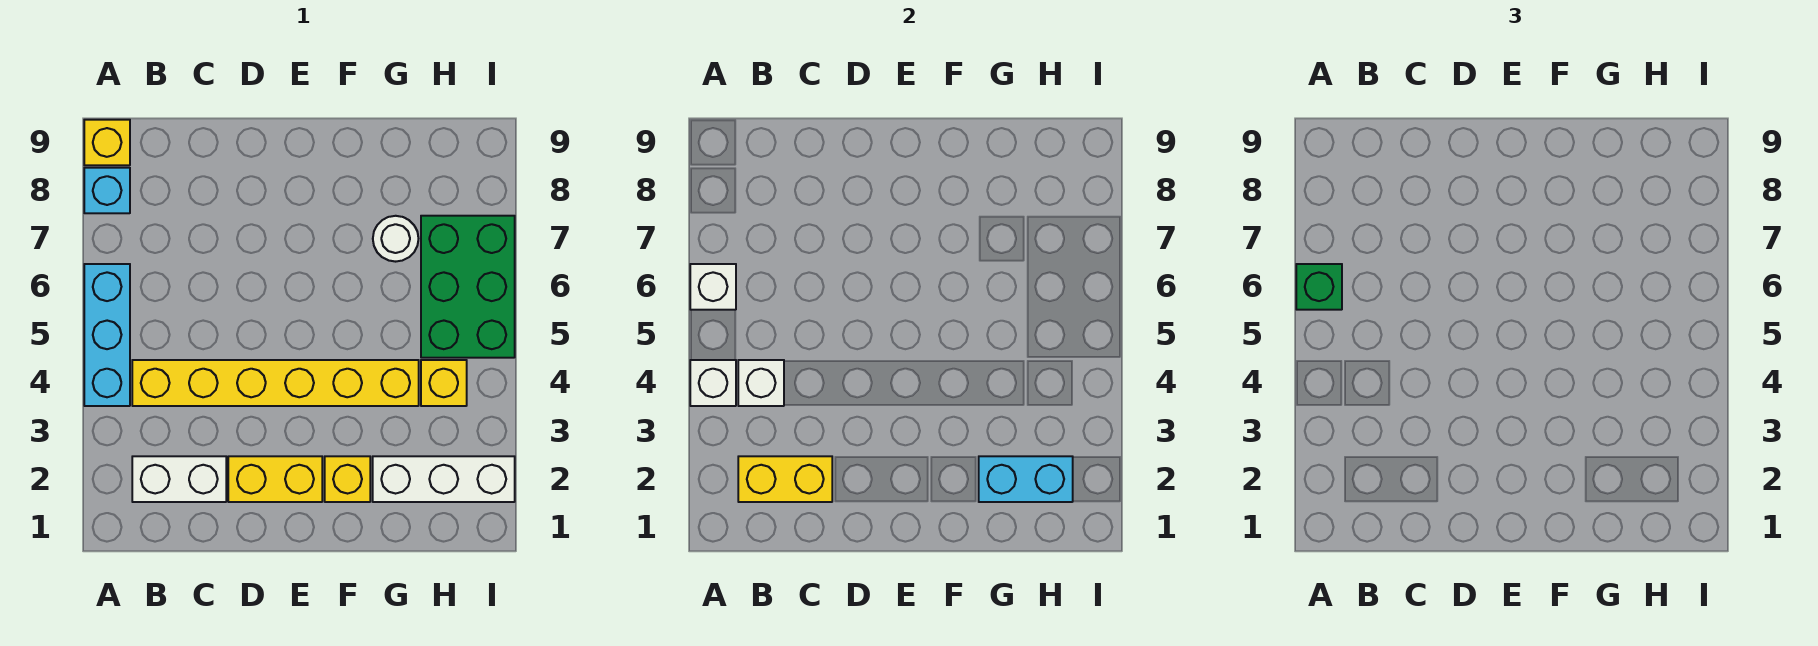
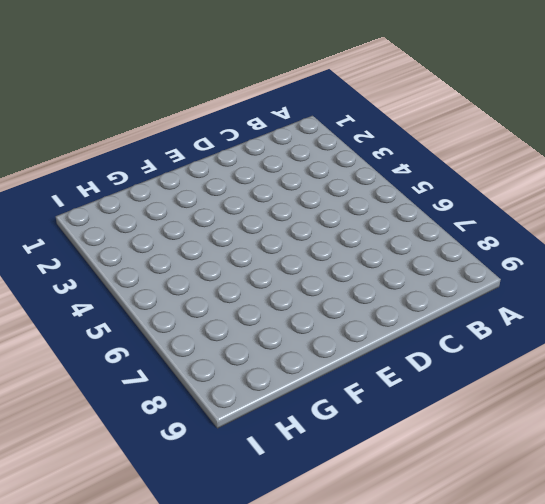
none -> cyan 1x3 brick [84,264,130,406]
none -> cyan 1x1 brick [84,168,130,213]
none -> yellow 1x1 brick [84,120,130,165]

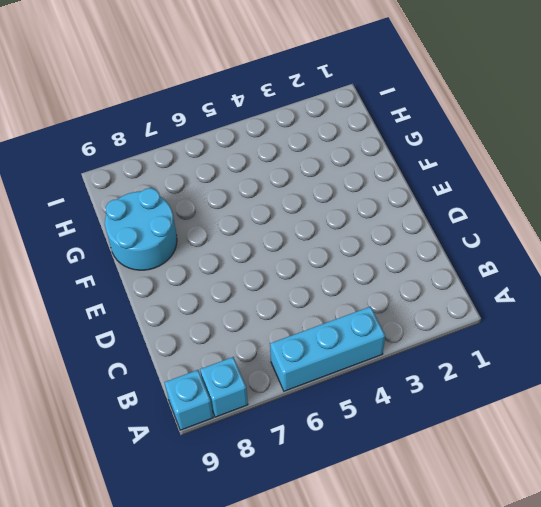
cyan 1x1 brick [164,370,213,430] -> yellow 1x1 brick [84,120,130,165]
cyan 2x2 round brick [105,188,177,270] -> none
none -> white 1x2 brick [132,456,226,502]
none -> yellow 1x6 brick [132,360,419,406]
none -> yellow 1x2 brick [228,456,322,502]

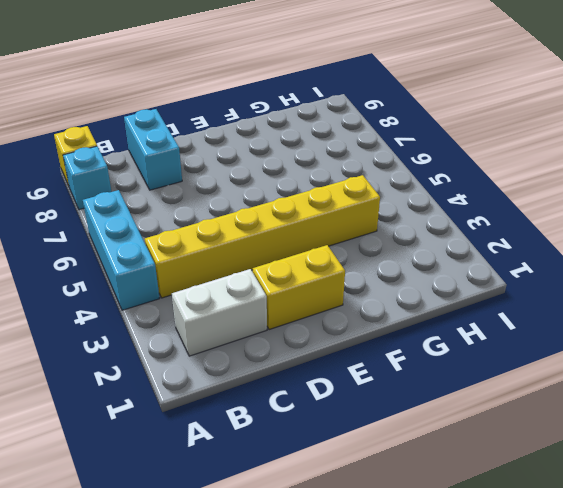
cyan 1x2 brick [124,109,182,190] -> cyan 1x2 brick turned to [979,456,1073,502]
none -> yellow 1x1 brick [325,456,370,502]
none -> white 1x3 brick [373,456,515,502]
none -> white 1x1 round brick [373,216,419,262]

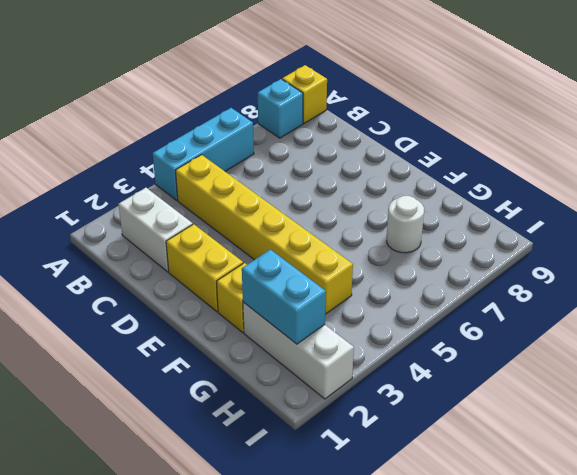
none -> yellow 1x1 brick [421,360,467,406]
none -> green 2x3 brick [421,216,515,358]
none -> white 1x1 brick [690,360,736,406]

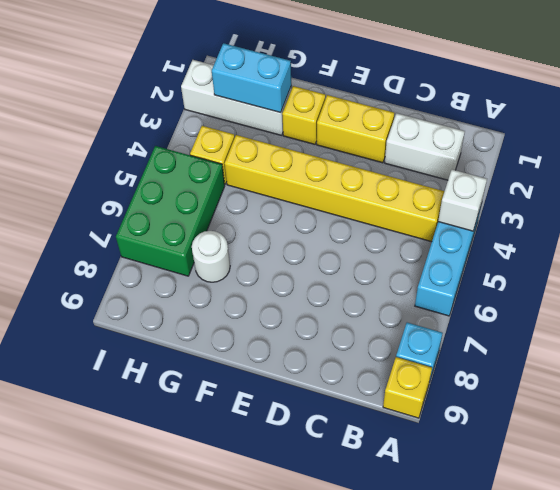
none -> white 1x1 brick [690,264,736,310]
none -> yellow 1x2 brick [738,456,832,502]
none -> white 1x1 brick [738,360,784,406]

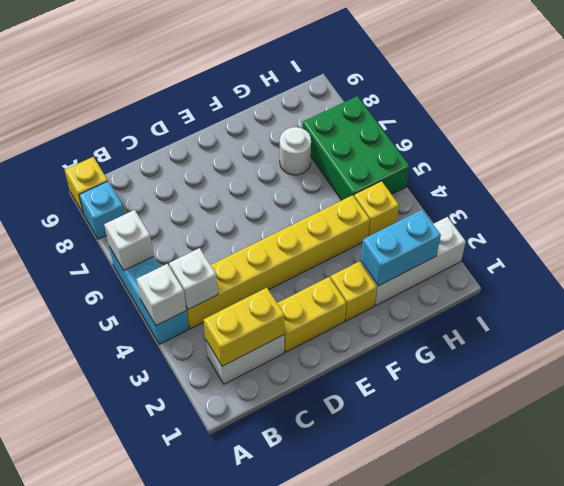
none -> green 1x1 brick [1296,264,1342,310]

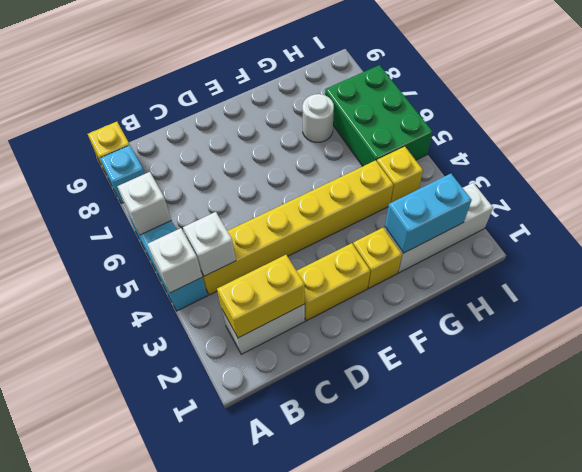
none -> green 1x1 brick [1296,264,1342,310]

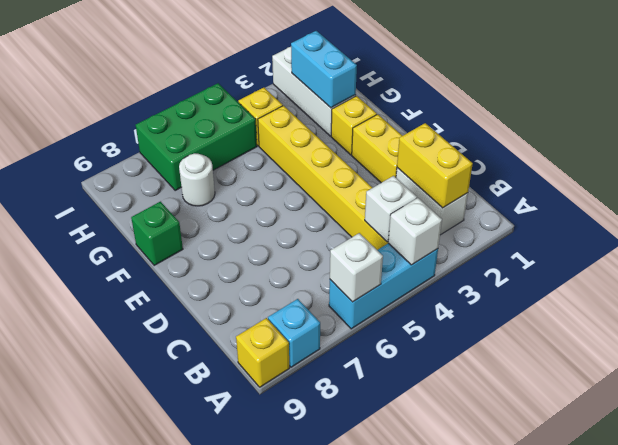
green 1x1 brick [131,201,183,265] -> green 1x1 brick moved to [1296,264,1342,310]

